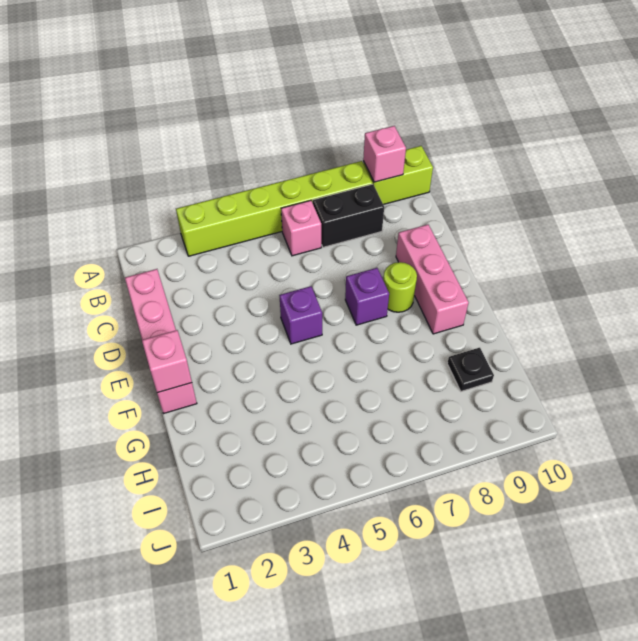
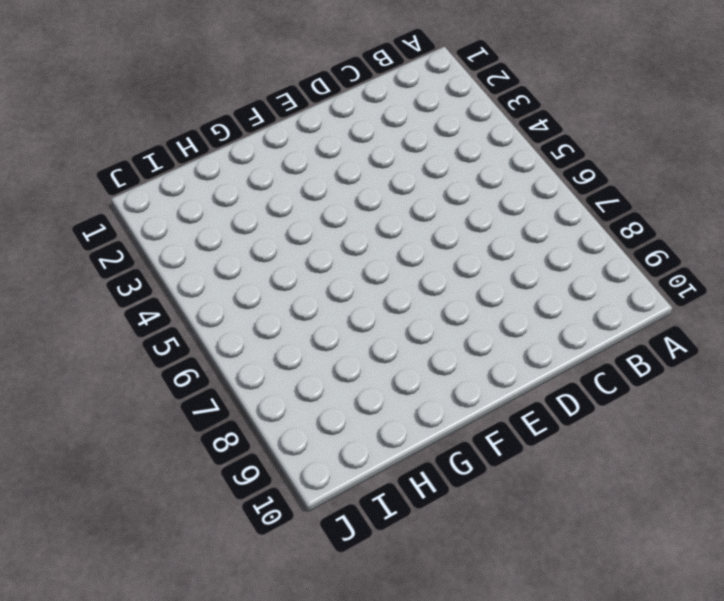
none -> lime 1x6 brick [176,161,373,256]
none -> lime 1x2 brick [363,146,433,205]
none -> pink 1x1 brick [281,200,321,256]

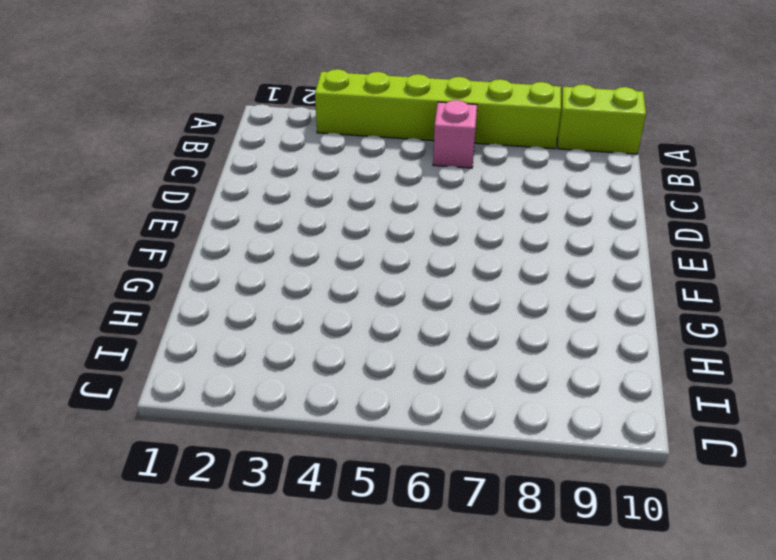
none -> black 1x2 brick [313,184,384,247]
none -> pink 1x4 brick [125,269,197,414]
none -> pink 1x3 brick [396,225,469,334]

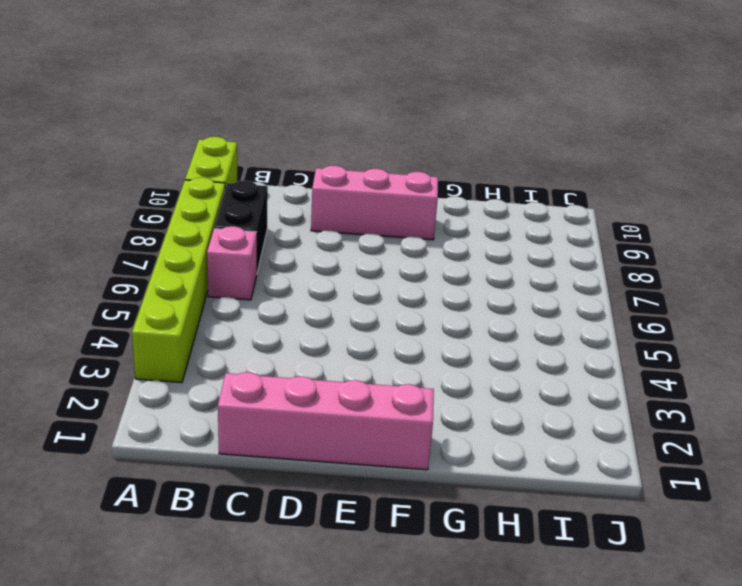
none -> purple 1x1 brick [279,286,322,344]
none -> purple 1x1 brick [345,268,389,325]
none -> lime 1x1 round brick [383,262,417,312]

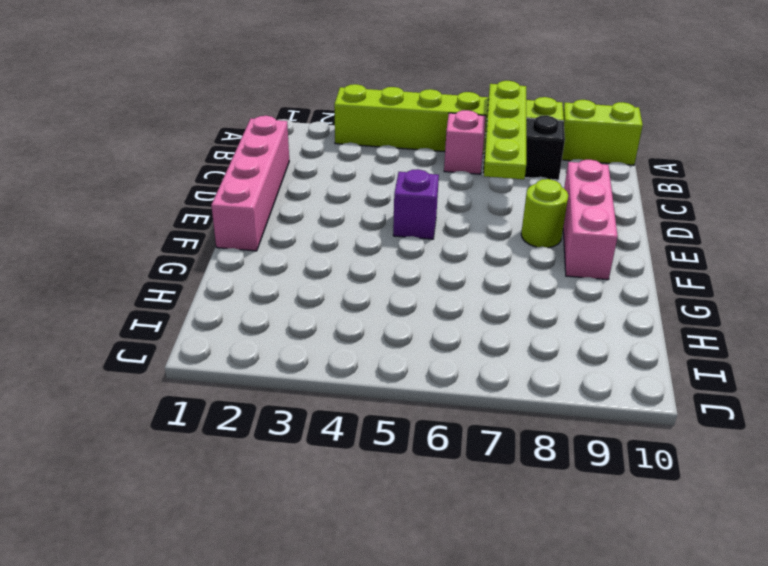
lime 1x4 plate [484,81,526,179] -> none
none -> purple 1x1 brick [345,268,389,325]
none -> black 1x1 plate [447,348,494,391]
none -> pink 1x1 brick [363,126,406,182]

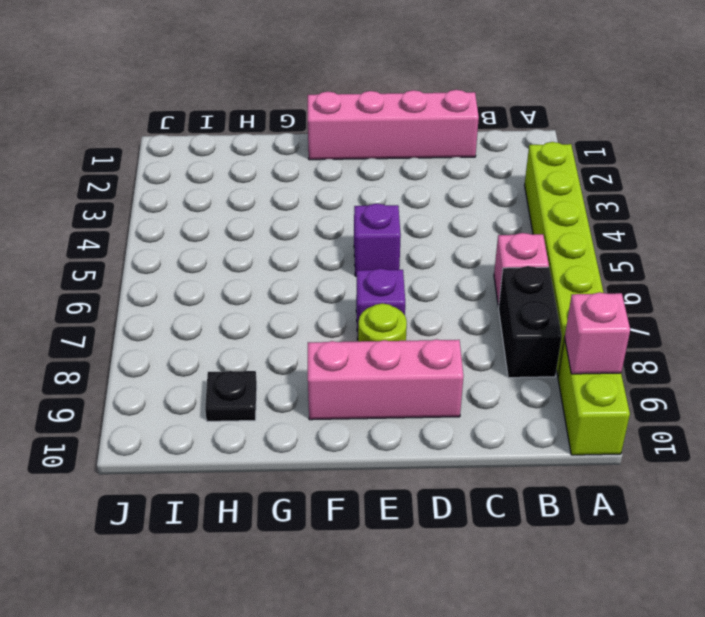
none -> pink 1x1 brick [142,330,192,393]

